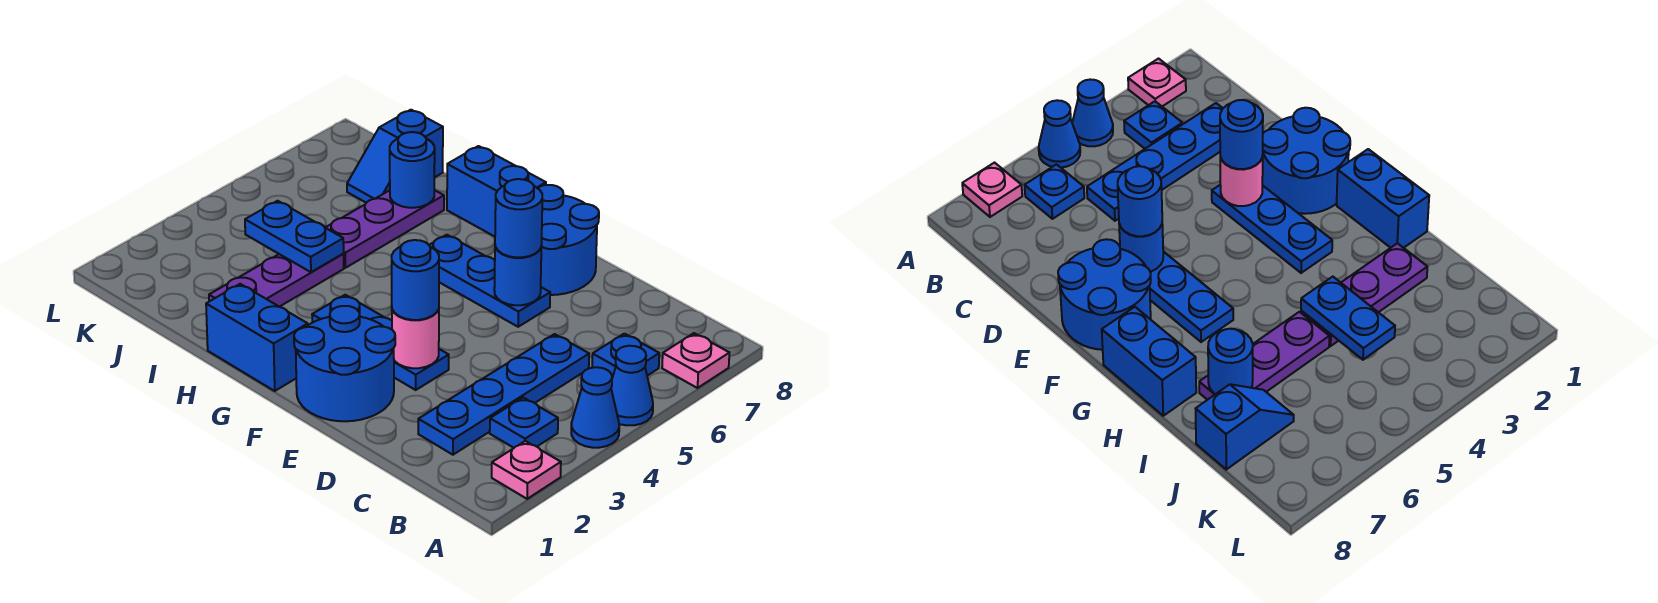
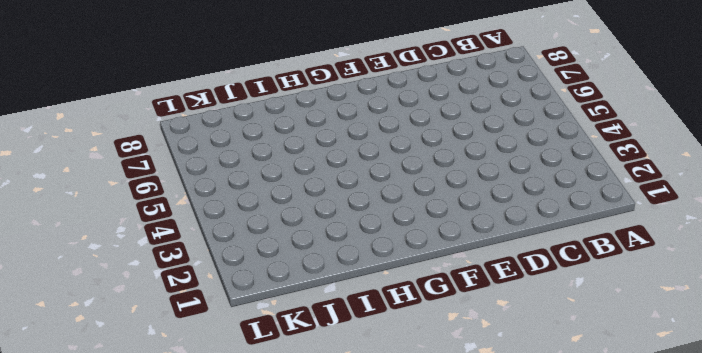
none -> pink 1x1 plate [492,441,561,499]
none -> blue 1x1 cone [571,367,619,448]
none -> blue 1x1 cone [611,346,653,425]

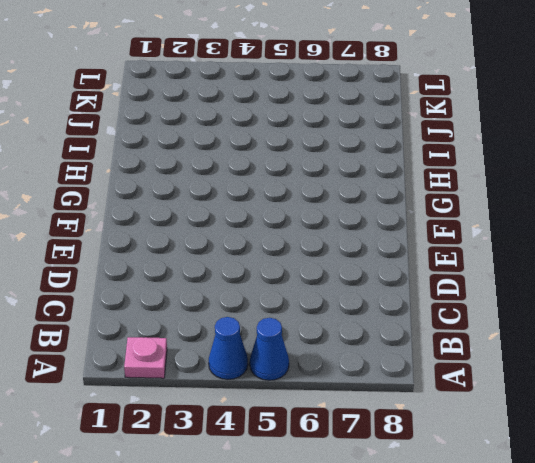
none -> pink 1x1 plate [662,333,729,388]
none -> blue 1x1 plate [490,398,558,448]
none -> blue 1x1 plate [592,334,659,378]

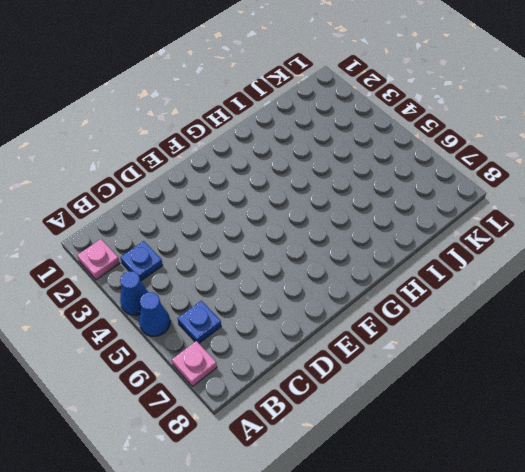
none -> blue 1x4 plate [418,334,589,455]
none -> blue 2x2 round brick [294,306,395,421]
none -> blue 1x3 plate [312,295,449,390]

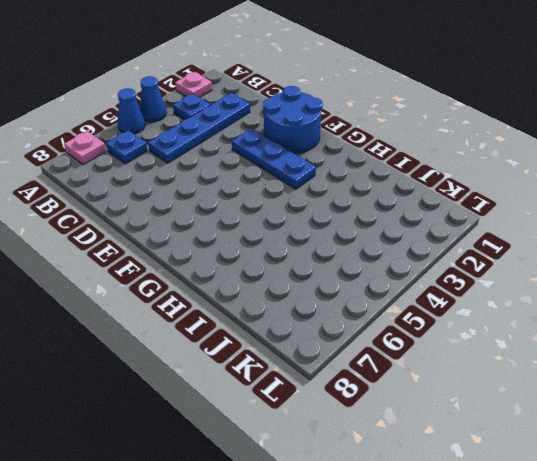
none -> blue 1x3 plate [429,235,550,327]
none -> blue 2x2 round brick [538,185,599,295]
none -> blue 1x2 brick [206,284,308,391]

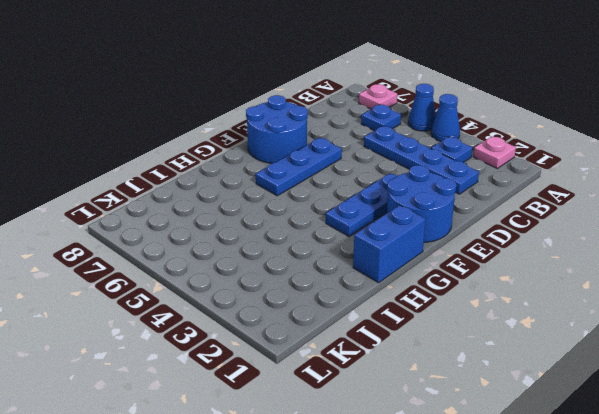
none -> blue 1x2 brick [447,146,546,237]
none -> purple 1x3 plate [209,254,344,307]
none -> purple 1x3 plate [325,190,444,268]

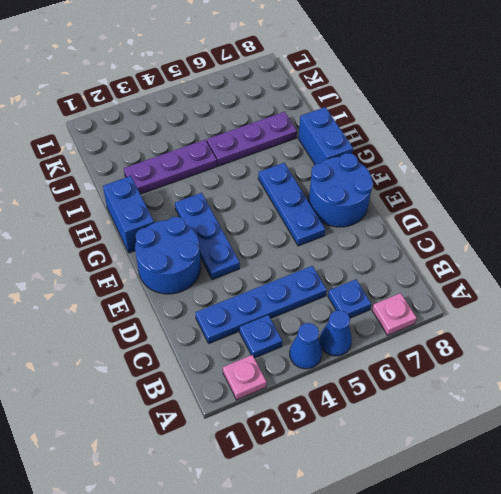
none -> blue 1x2 slope [347,110,443,203]
none -> pink 1x1 round brick [392,309,439,368]
none -> blue 1x1 round brick [494,247,541,305]

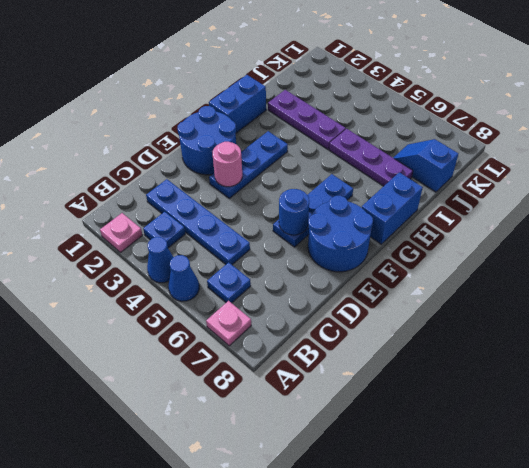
none -> blue 1x2 plate [245,201,344,272]
none -> blue 1x1 round brick [390,132,435,208]
none -> blue 1x1 round brick [392,240,439,320]

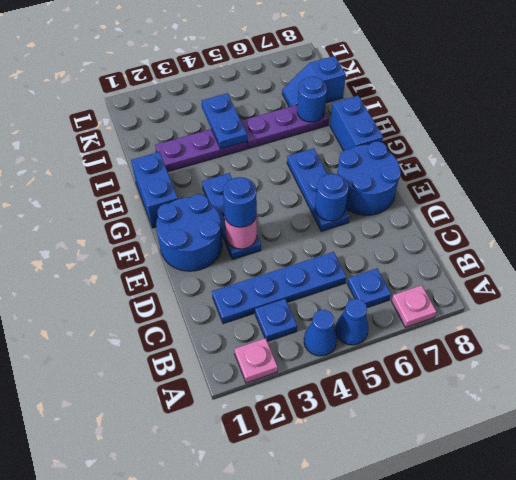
none -> blue 1x1 round brick [495,179,542,257]

